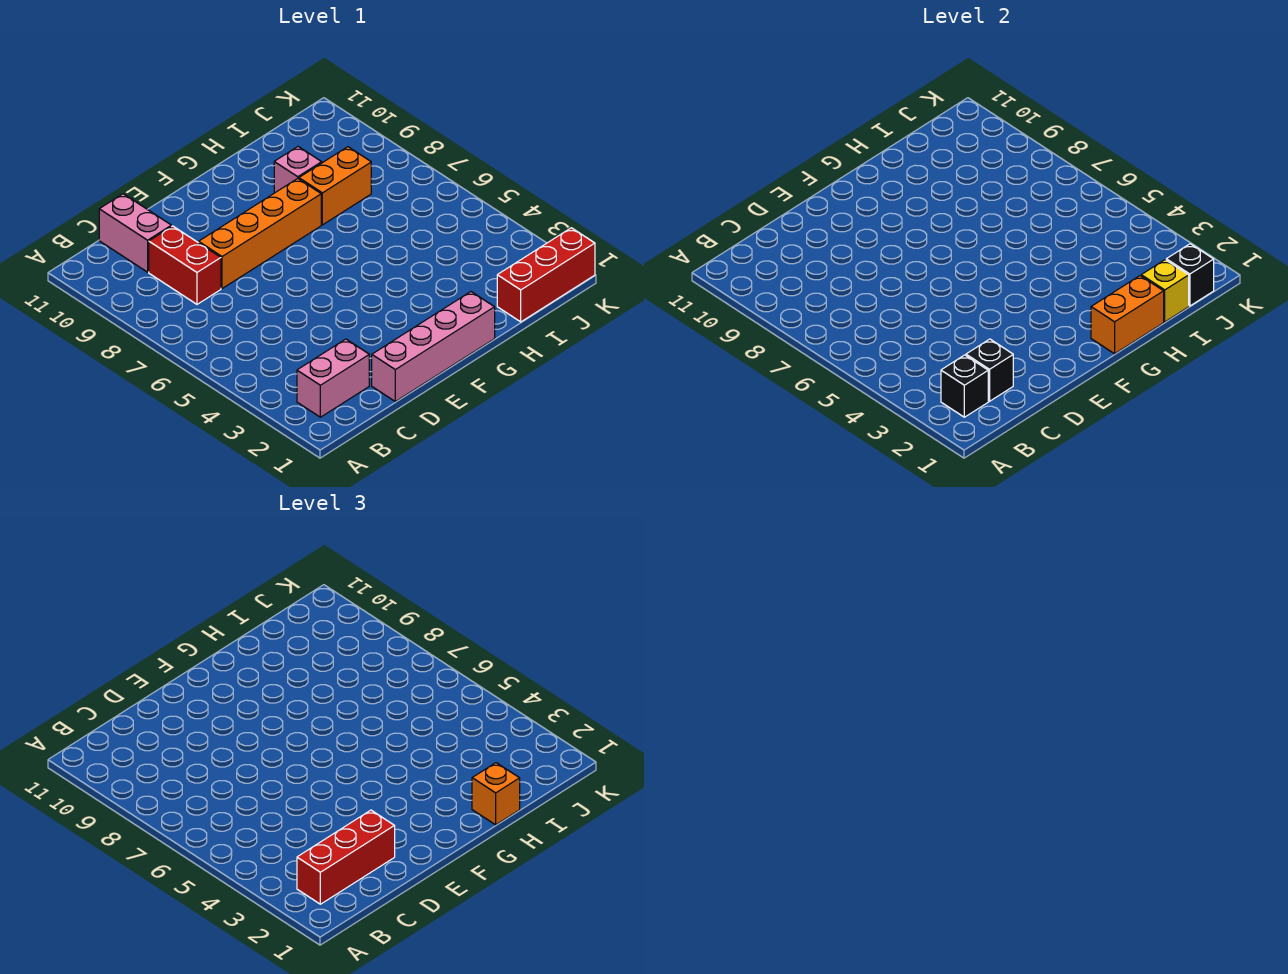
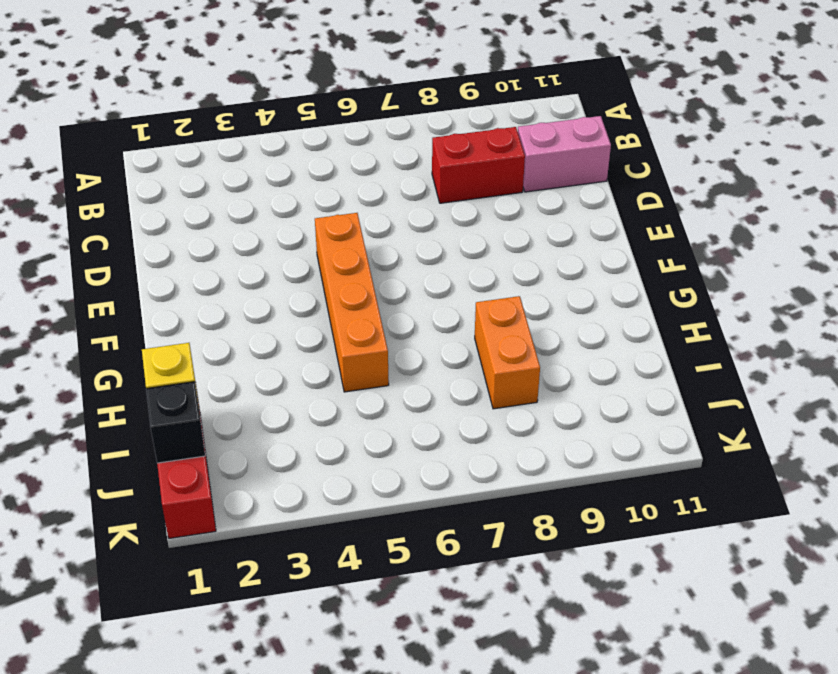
orange 1x4 brick [315,213,389,392] -> orange 1x4 brick moved to [199,179,321,289]
none -> pink 1x2 brick [297,339,369,417]
none -> pink 1x4 brick [372,292,495,401]
none -> pink 1x1 brick [274,147,322,193]

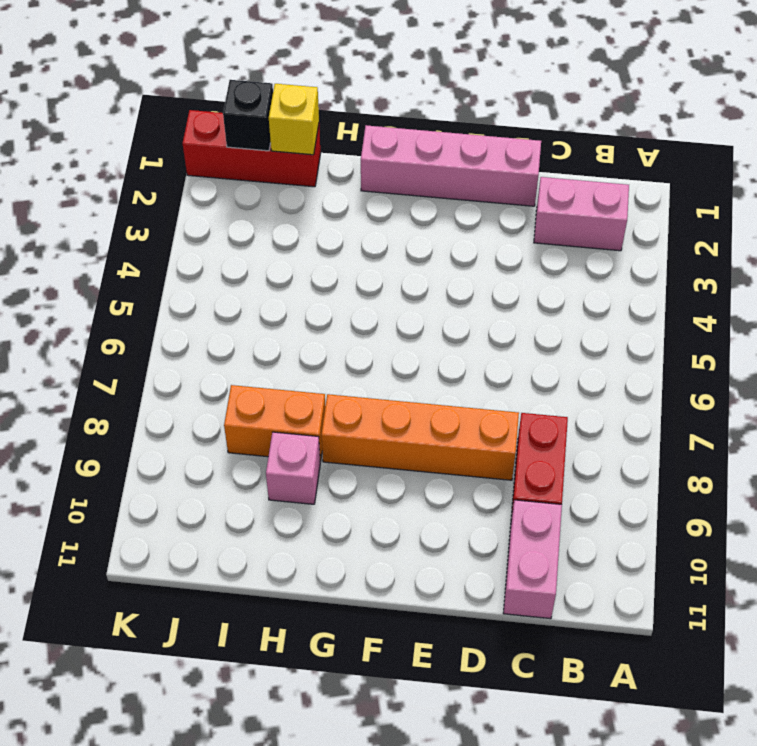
none -> black 1x1 brick [941,355,988,417]
none -> black 1x1 brick [966,339,1013,401]
none -> orange 1x2 brick [1091,276,1164,354]

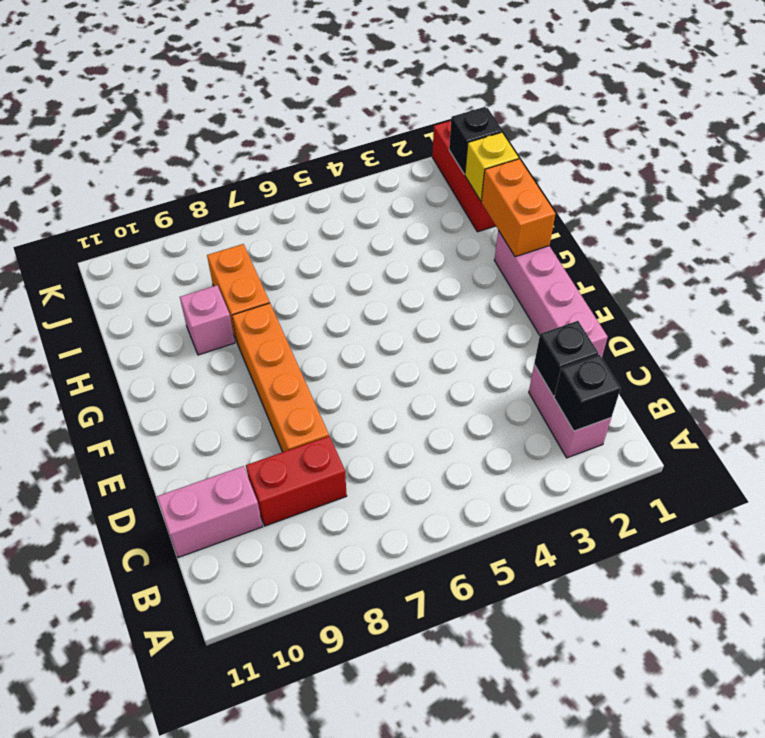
none -> red 1x3 brick [297,810,395,904]
none -> orange 1x1 brick [472,763,520,825]

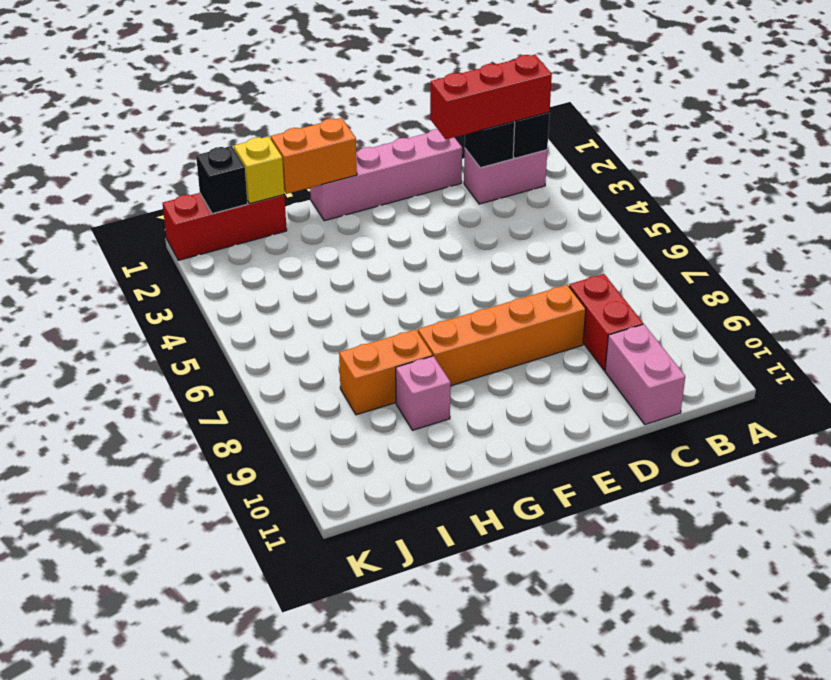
none -> orange 1x1 brick [472,763,520,825]

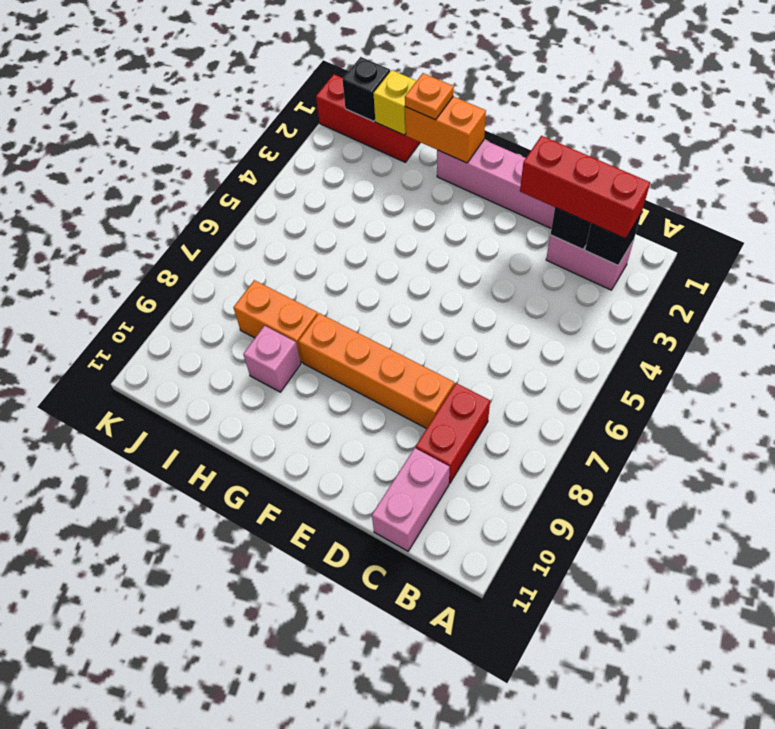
orange 1x1 plate [405,73,454,120] -> orange 1x1 brick [472,763,520,825]

